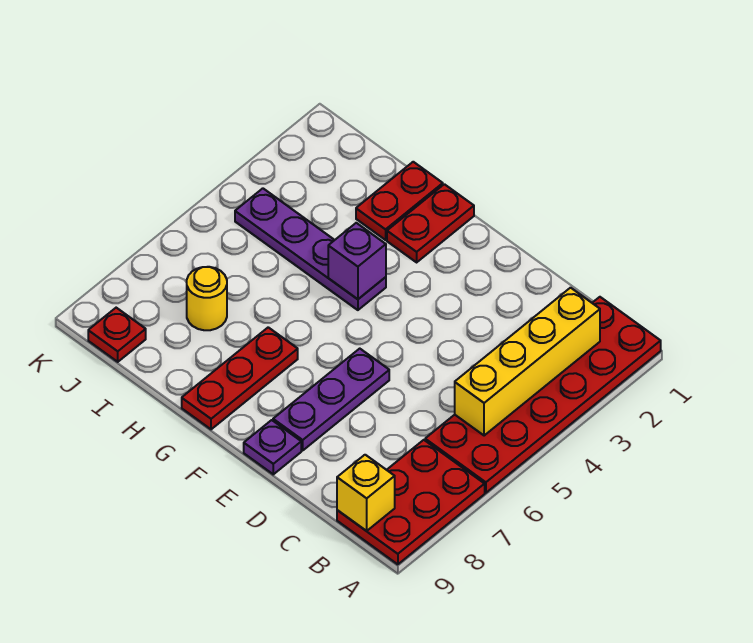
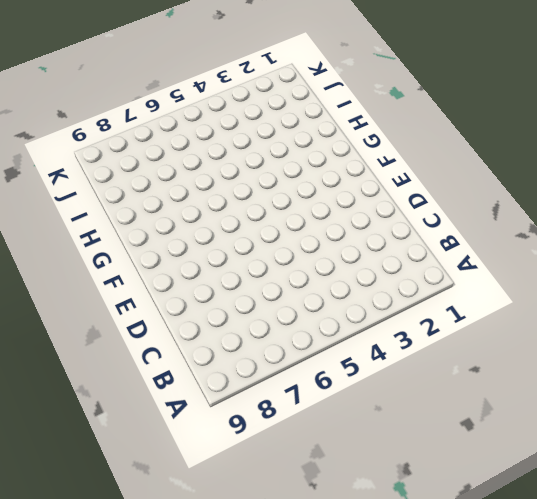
none -> red 2x6 plate [425,297,661,493]
none -> red 2x3 plate [337,440,485,564]
none -> purple 1x3 plate [273,349,389,450]

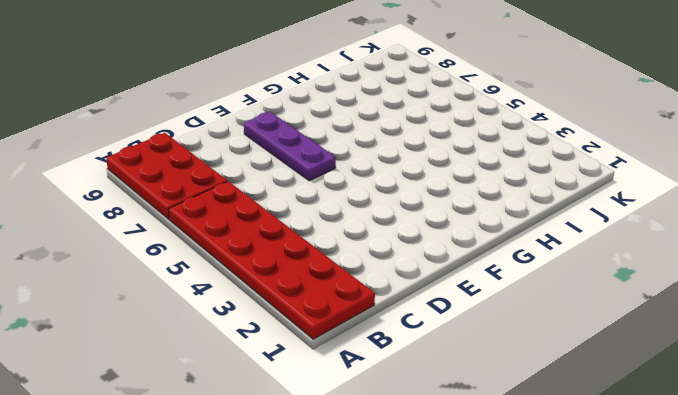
none -> purple 1x1 plate [244,420,301,474]
none -> red 1x2 plate [387,184,474,262]
none -> purple 1x4 plate [235,188,386,310]

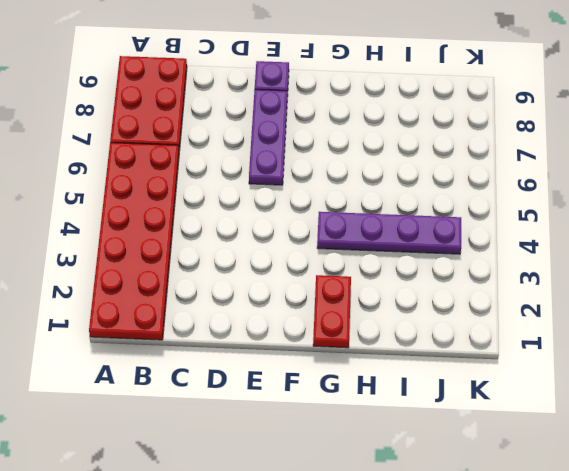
none -> red 1x3 plate [182,327,298,429]
none -> red 1x2 plate [356,162,443,240]
none -> yellow 1x1 round brick [187,267,227,330]

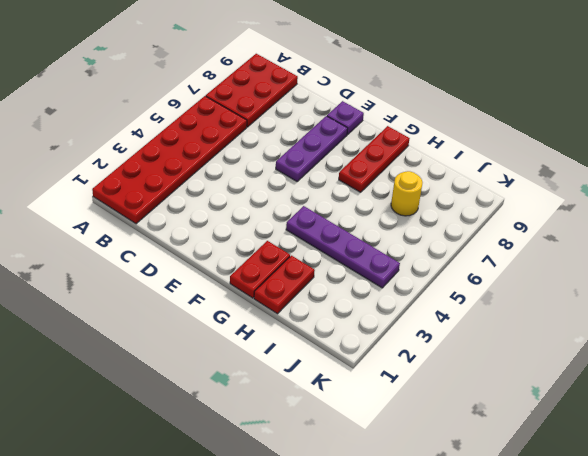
none -> red 1x1 plate [88,308,146,362]
none -> yellow 1x4 brick [455,288,600,436]
none -> yellow 1x1 brick [337,455,395,531]

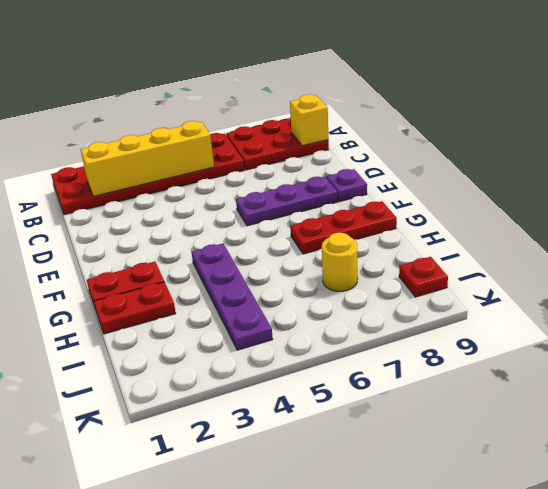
none -> purple 1x1 brick [328,223,386,299]

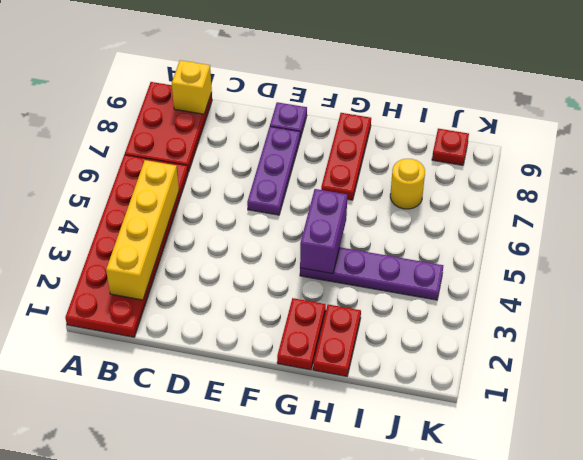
purple 1x2 brick [300,189,347,274] -> purple 1x1 brick [328,223,386,299]

